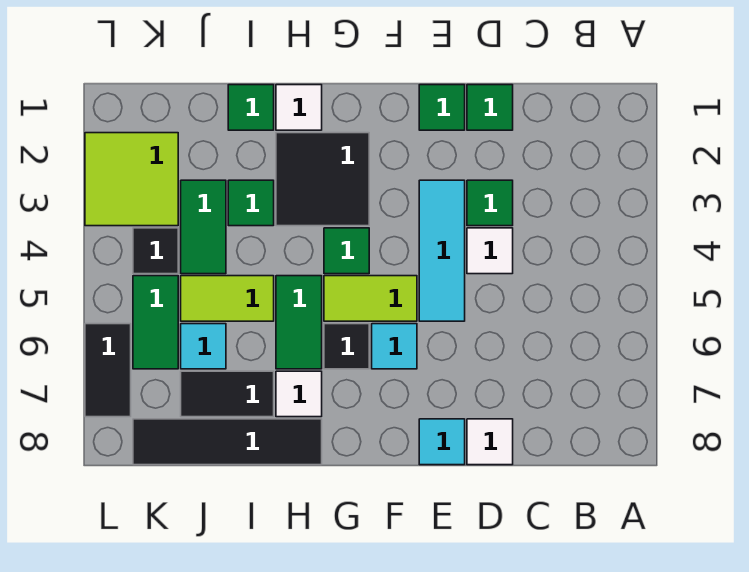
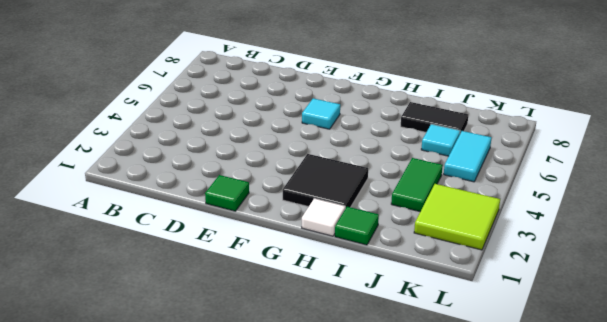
cyan 1x2 tile [444,131,492,182] -> green 1x2 tile [133,276,178,369]
none -> green 1x1 tile [467,85,513,130]
none -> green 1x1 tile [467,180,513,226]
none -> white 1x1 tile [467,228,513,274]

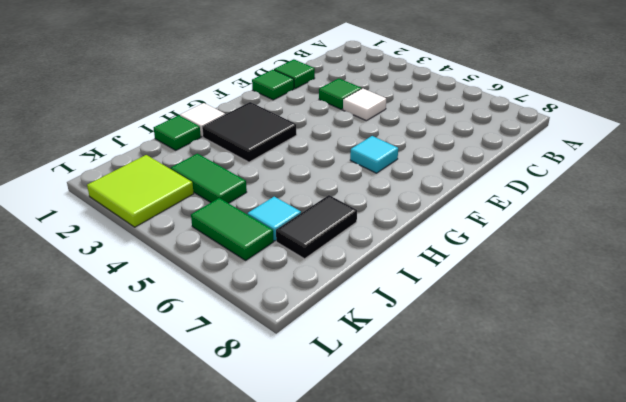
none -> white 1x1 tile [467,419,513,465]
none -> cyan 1x3 tile [419,180,465,321]
none -> cyan 1x1 tile [419,419,465,465]

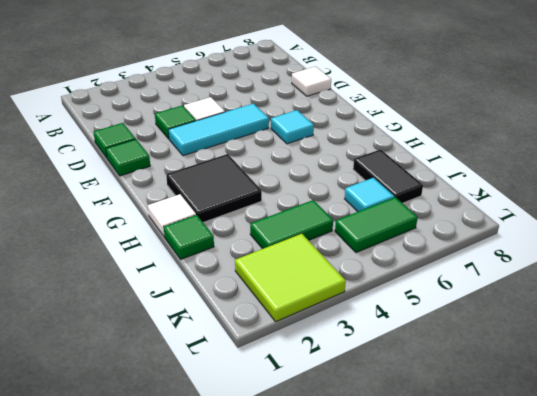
none -> cyan 1x1 tile [419,419,465,465]
none -> lime 1x2 tile [324,276,417,321]
none -> green 1x1 tile [324,228,369,274]

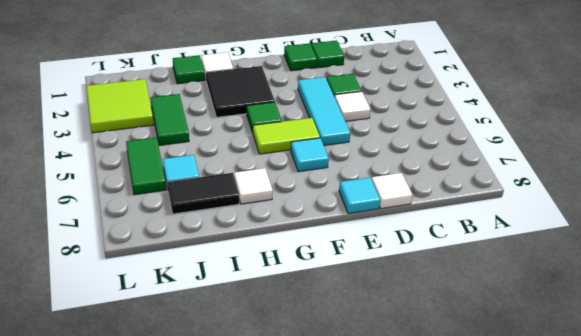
none -> black 1x1 tile [324,324,369,369]
none -> green 1x2 tile [276,276,322,369]
none -> black 1x4 tile [133,419,322,465]

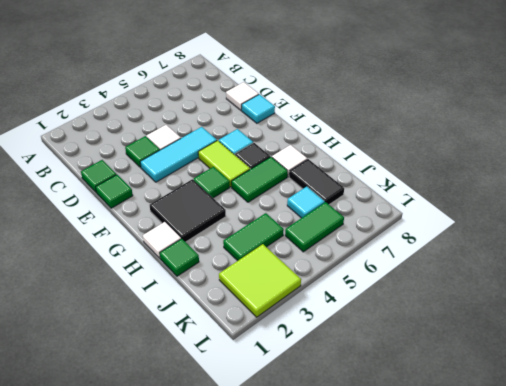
none -> black 1x4 tile [133,419,322,465]
none -> green 1x1 tile [228,180,274,226]
none -> lime 1x2 tile [181,276,274,321]

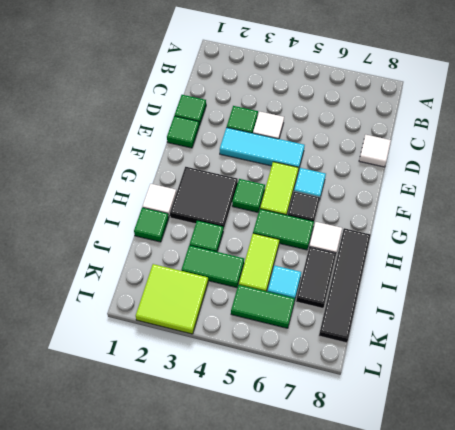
none -> cyan 1x1 tile [419,419,465,465]
none -> black 1x1 tile [133,228,178,274]
none -> black 1x2 tile [85,324,131,417]

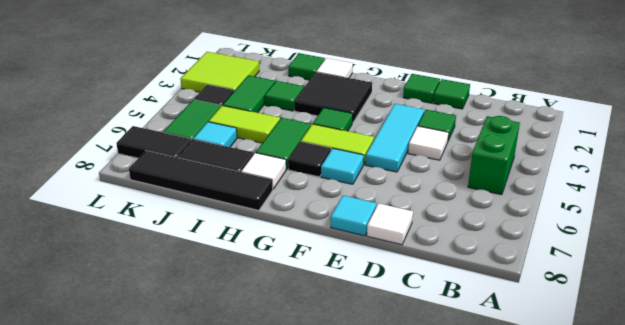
green 1x2 brick [468,116,520,195] -> none
black 1x2 tile [116,126,191,158] -> black 1x2 tile turned to [85,324,131,417]

